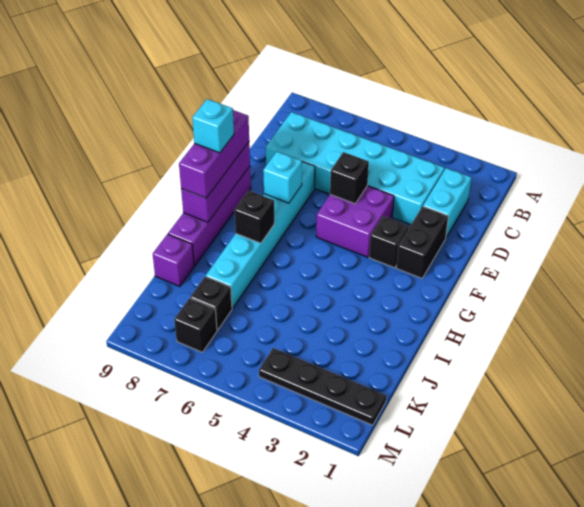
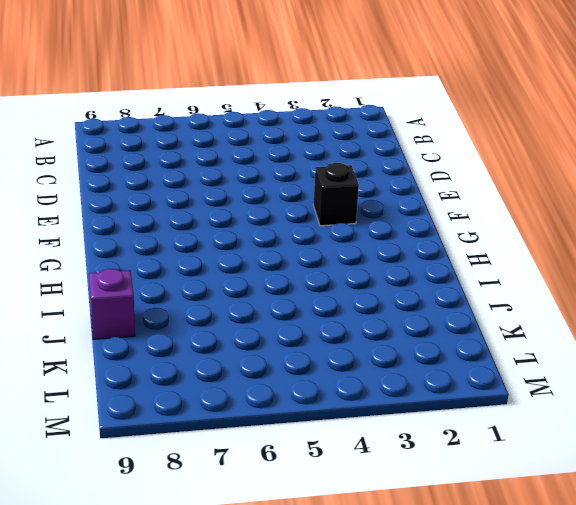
none -> cyan 1x2 brick [423,168,471,237]
none -> cyan 2x6 brick [266,112,445,225]
none -> black 1x2 brick [396,206,448,278]

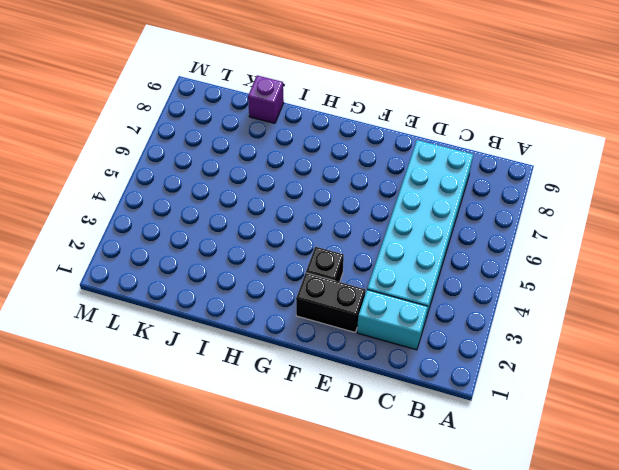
none -> purple 2x2 brick [316,186,394,257]
none -> cyan 1x6 brick [206,162,315,308]
none -> purple 1x4 brick [168,166,251,266]

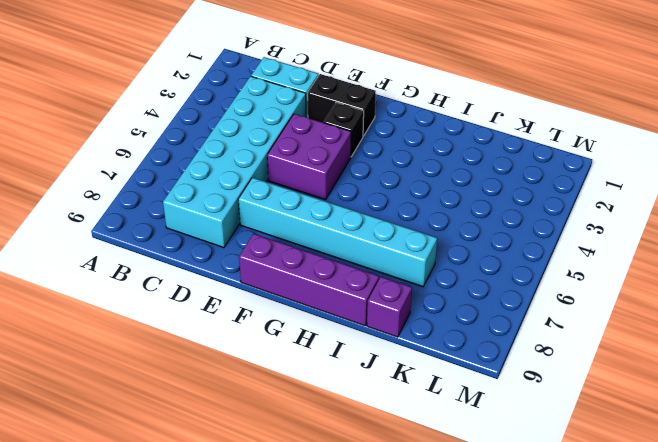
none -> black 1x1 brick [190,276,232,330]
none -> black 1x4 plate [259,348,386,425]
none -> black 1x1 brick [174,298,217,352]

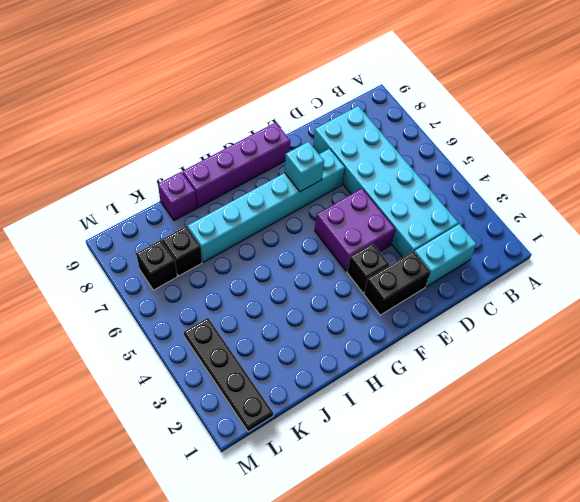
none -> black 1x1 brick [330,152,369,204]
none -> purple 1x3 brick [181,142,250,222]
none -> black 1x1 brick [234,190,274,243]

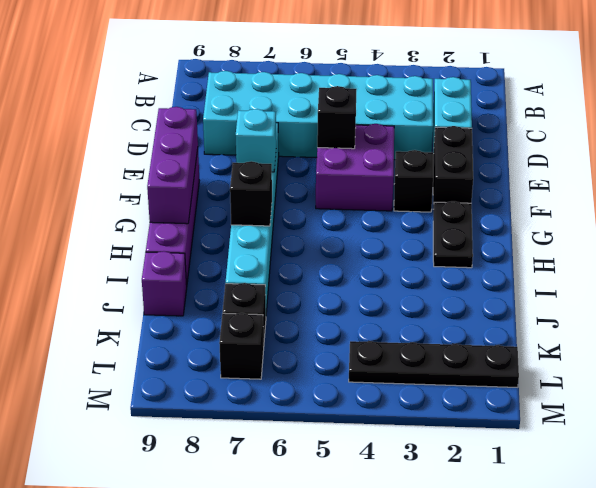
black 1x2 plate [433,201,473,268] -> none
none -> purple 1x3 brick [179,110,249,198]
none -> cyan 1x1 brick [192,99,234,153]

